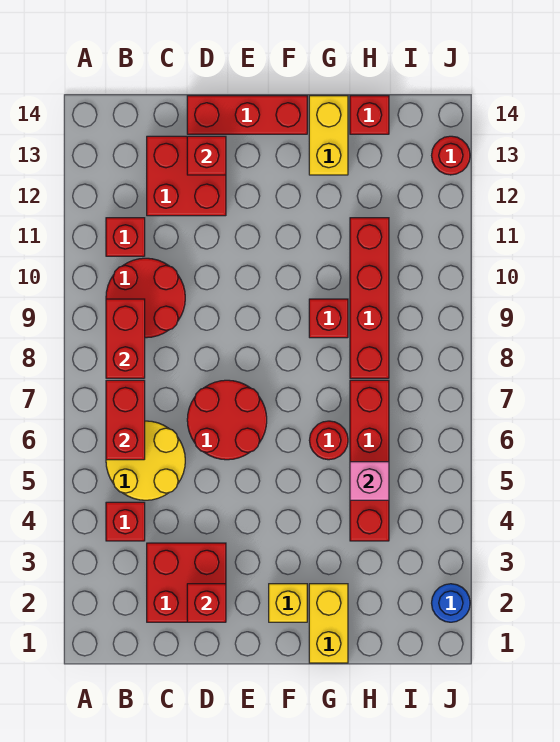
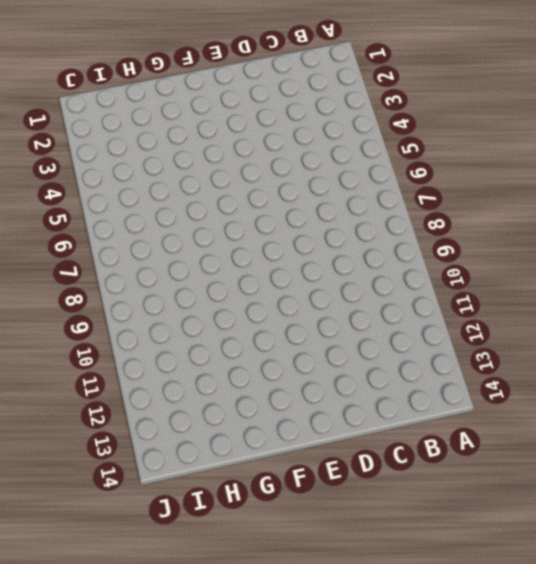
none -> red 1x1 brick [106,502,145,541]
none -> yellow 2x2 round brick [106,421,185,500]
none -> red 2x2 round brick [106,258,185,338]

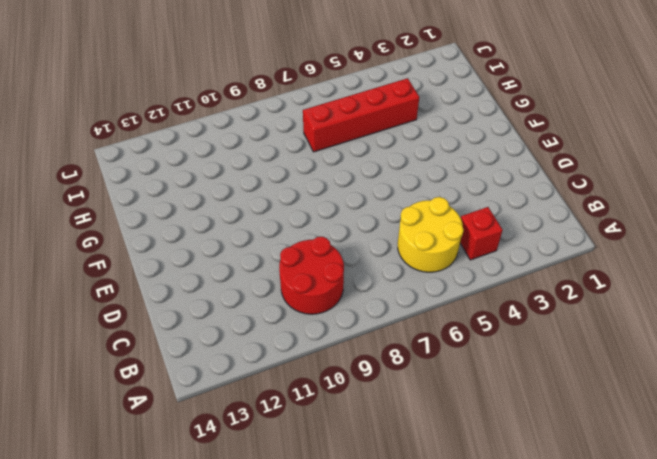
none -> red 1x1 brick [106,218,145,256]
none -> red 2x2 brick [147,543,226,622]
none -> red 2x2 brick [147,136,226,216]

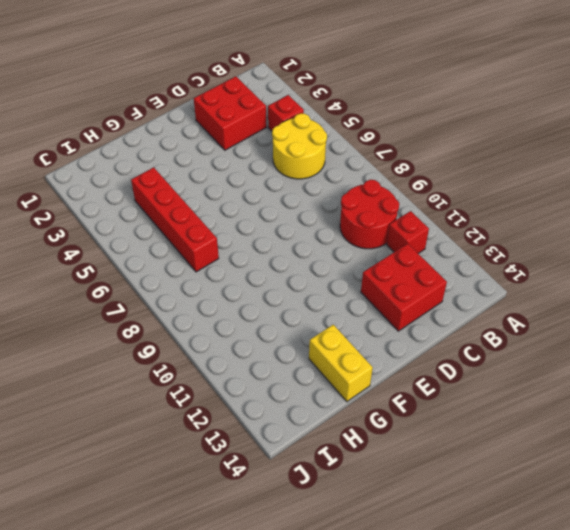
none -> red 2x2 round brick [187,380,267,460]
none -> red 1x3 brick [187,96,307,134]
none -> yellow 1x1 brick [269,584,307,622]

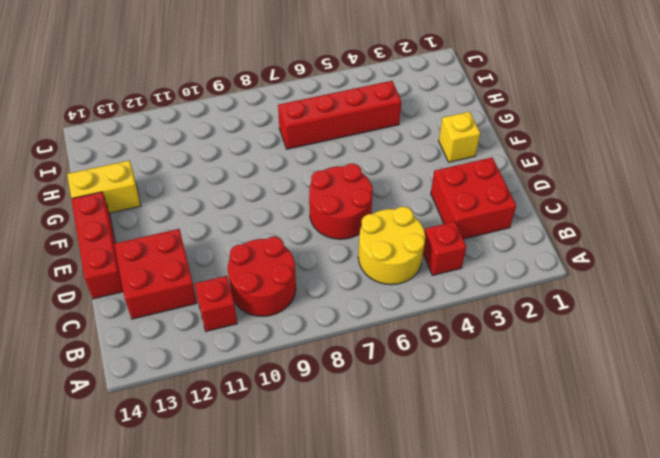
none -> yellow 1x2 brick [309,584,348,663]
none -> red 1x1 round brick [309,421,348,460]
none -> red 1x1 brick [309,299,348,338]

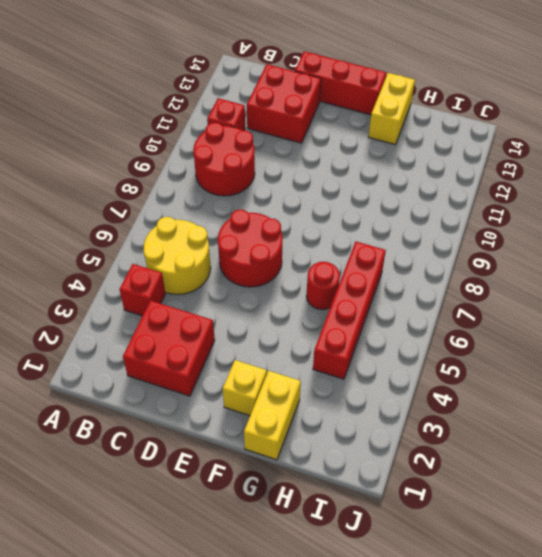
none -> red 1x1 brick [309,299,348,338]
none -> red 1x4 brick [350,218,389,378]
none -> red 1x1 brick [350,96,389,134]

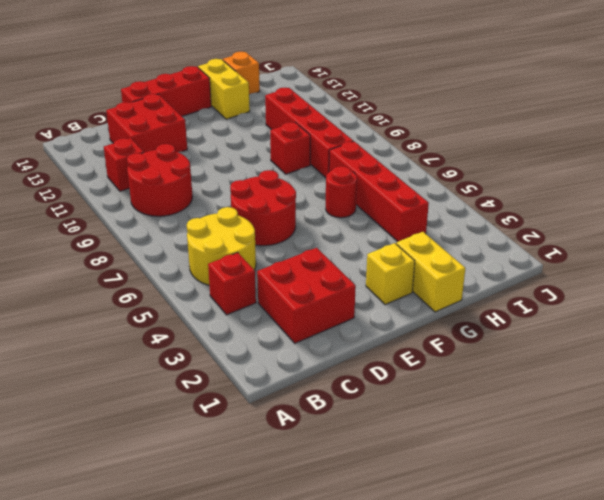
orange 1x1 brick [223,52,260,94] -> red 1x1 brick [350,96,389,134]
none -> blue 1x1 round brick [432,584,470,622]
none -> red 1x1 round brick [432,136,470,175]
none -> red 1x2 brick [106,380,145,460]

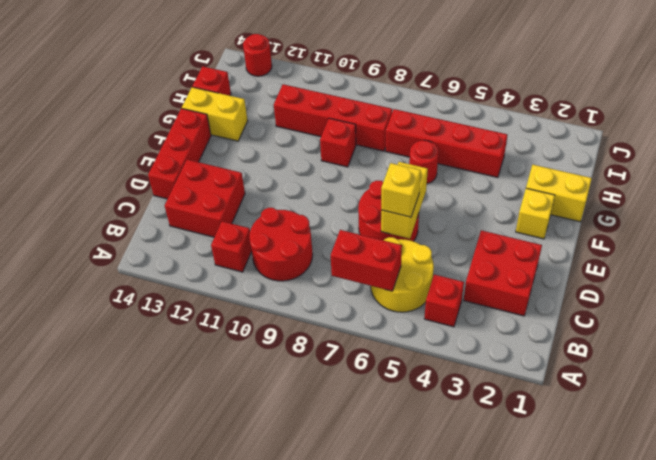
yellow 1x2 brick [381,162,428,239] -> none
yellow 1x1 brick [381,163,421,217] -> none
none -> blue 1x1 round brick [432,584,470,622]
none -> red 1x2 brick [106,299,145,378]
none -> red 1x1 brick [187,584,226,622]

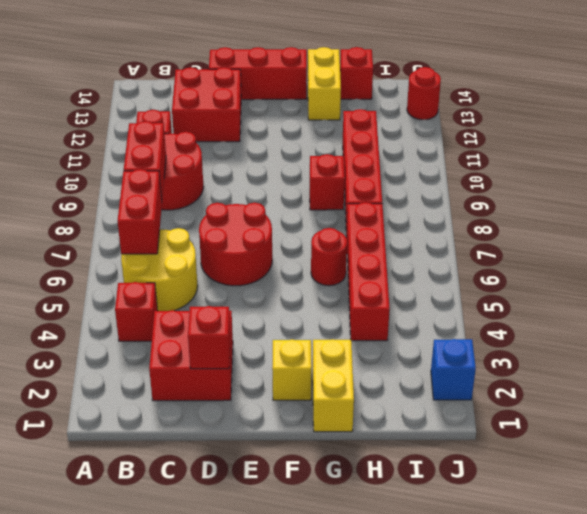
blue 1x1 brick [431,339,476,400] -> blue 1x1 round brick [432,584,470,622]
none -> red 1x1 brick [187,136,226,175]
none -> pink 1x1 brick [350,462,389,500]

